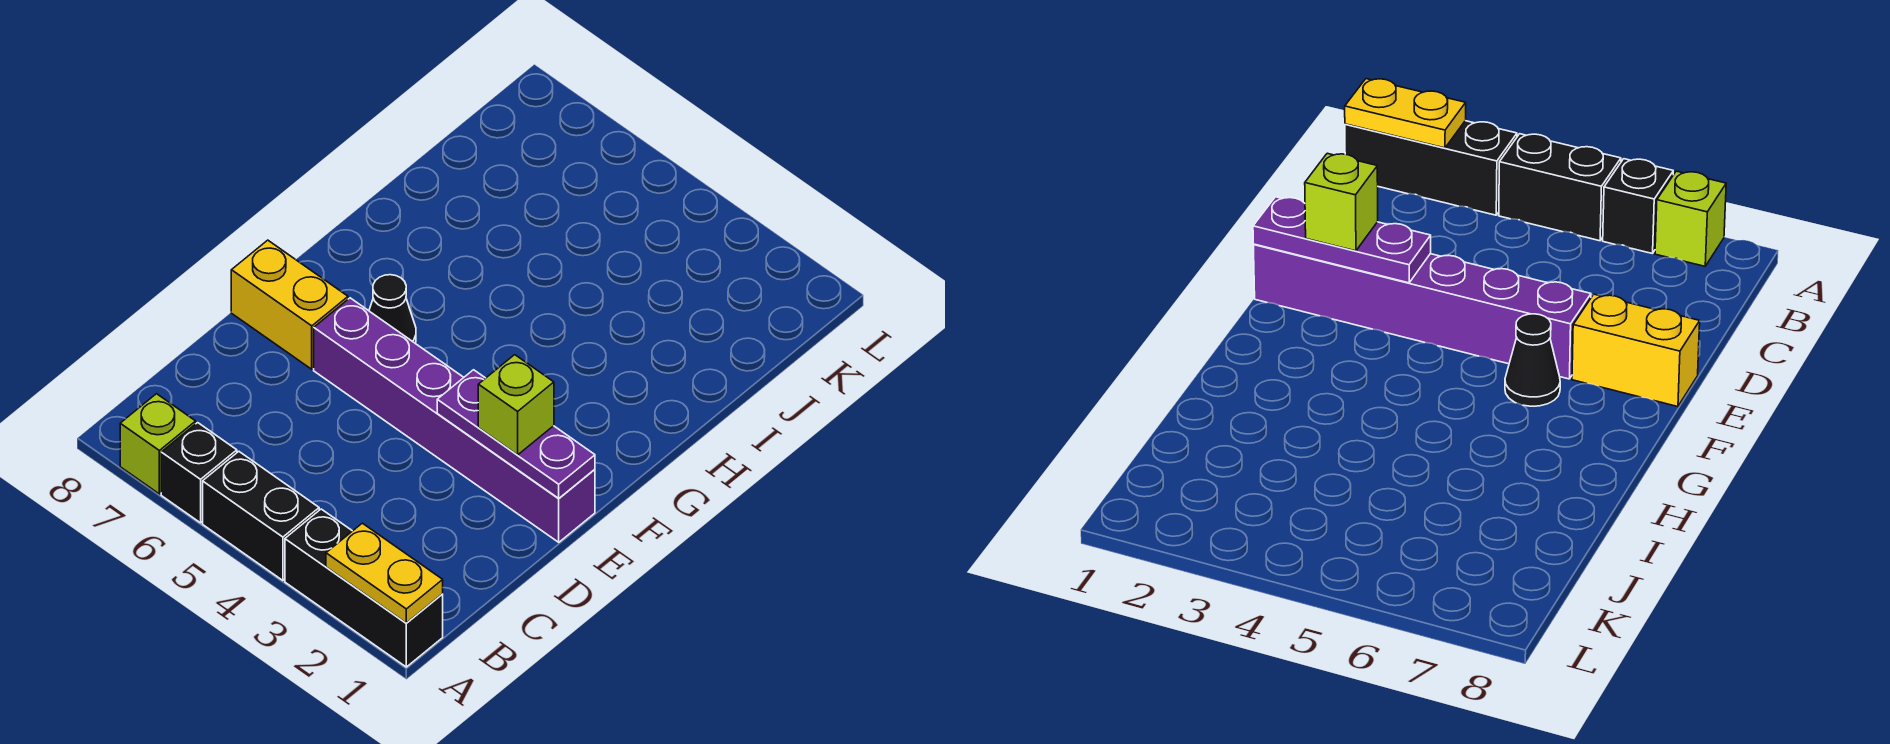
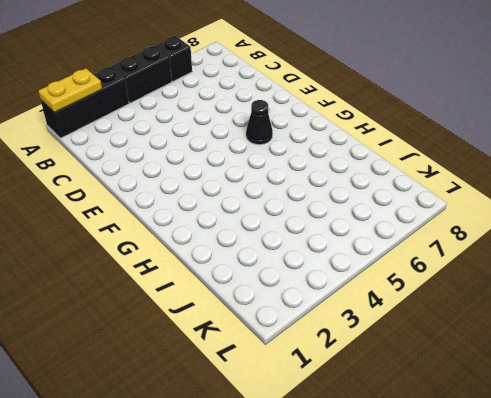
none -> lime 1x1 brick [120,394,196,494]
none -> purple 1x6 brick [314,298,595,542]

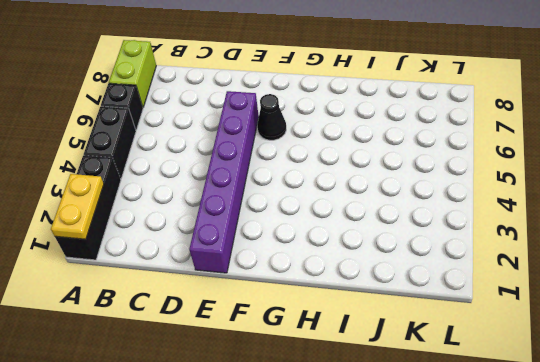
lime 1x2 brick [109,40,156,107] -> lime 1x1 brick [120,394,196,494]
none -> yellow 1x2 brick [231,240,348,369]
none -> purple 1x3 plate [437,370,595,498]

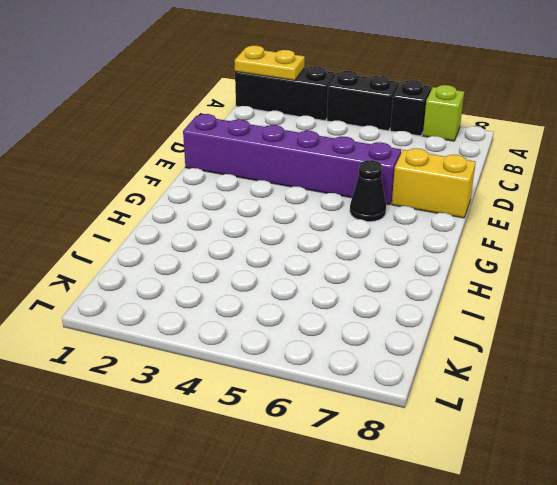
none -> purple 1x3 plate [437,370,595,498]
none -> lime 1x1 brick [478,355,554,455]

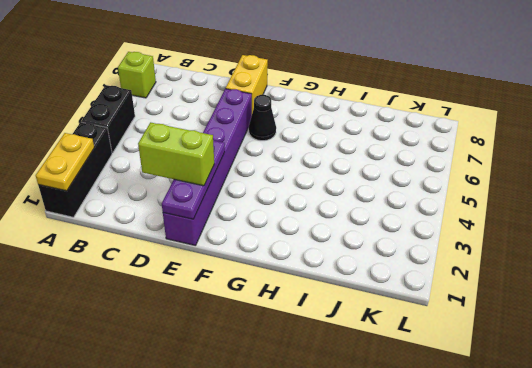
lime 1x2 brick [138,122,214,186] -> lime 1x1 brick [478,355,554,455]
none -> black 1x1 brick [161,423,237,523]

